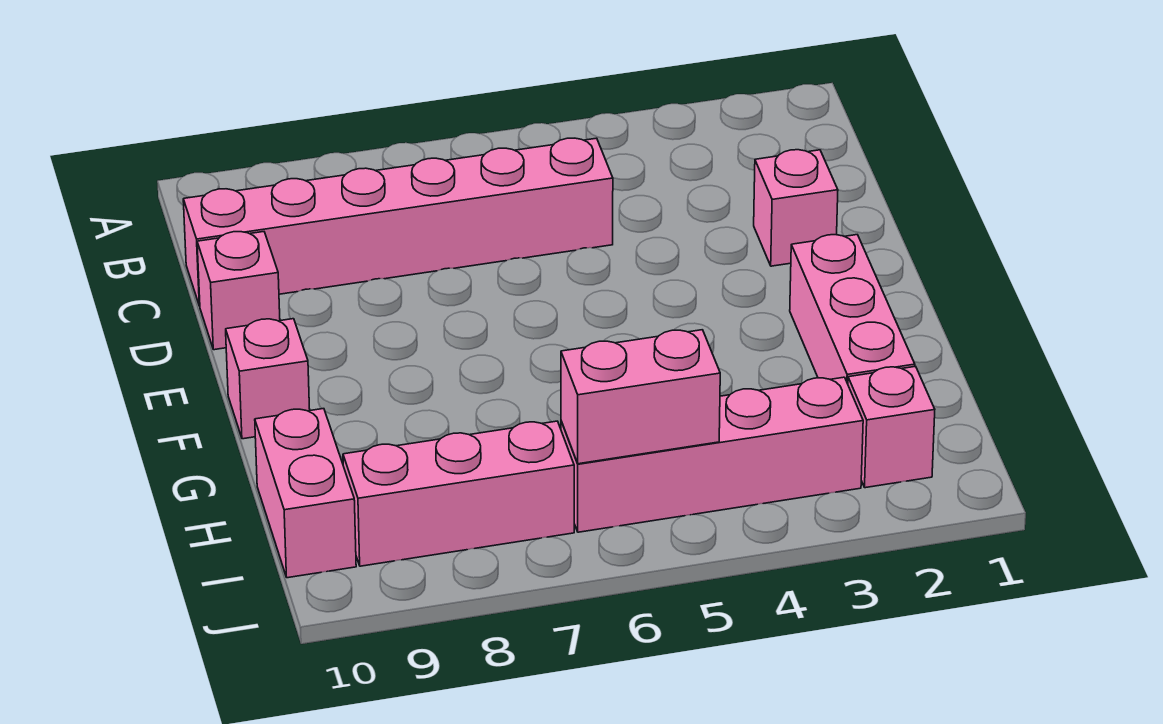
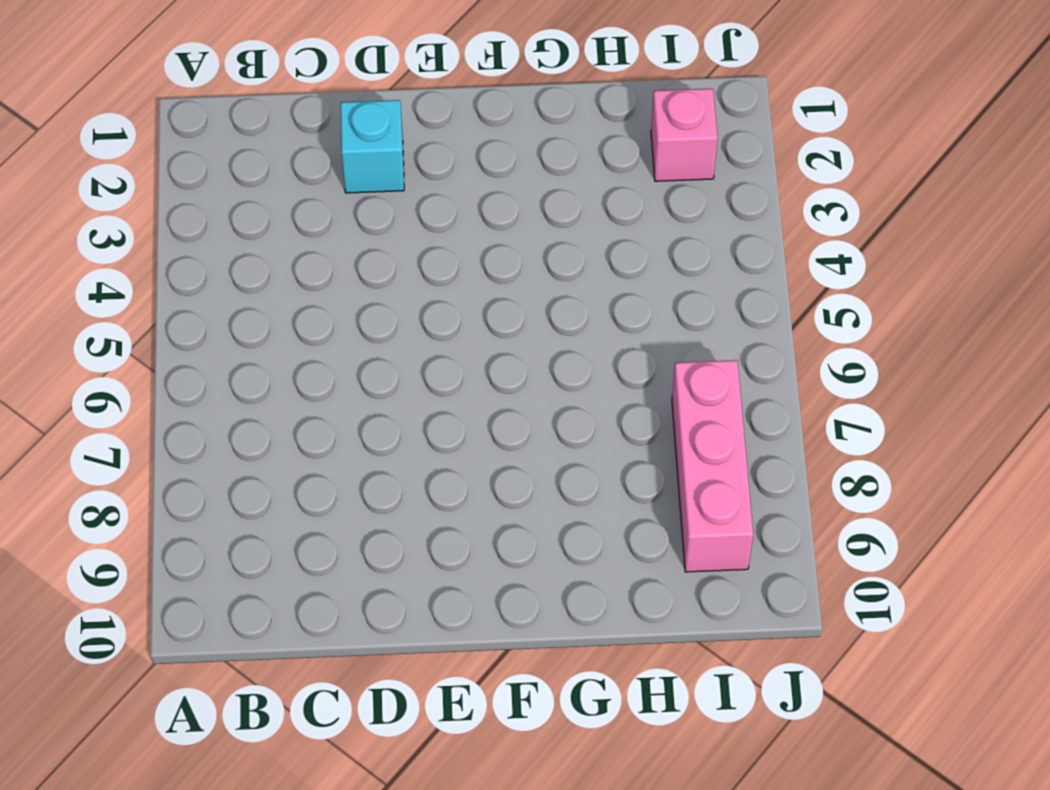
cyan 1x1 brick [341,100,404,193] -> pink 1x1 brick [754,150,838,266]
none -> pink 1x6 brick [183,138,613,306]
none -> pink 1x1 brick [197,232,280,350]

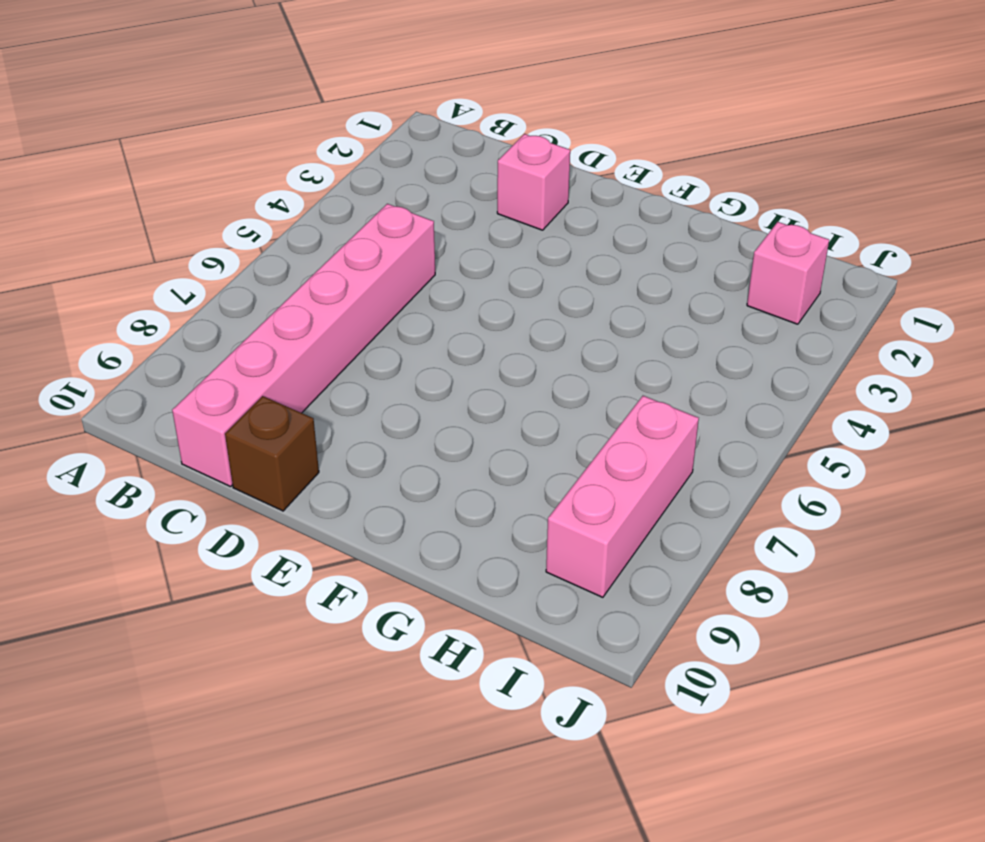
brown 1x1 brick [225,396,319,511] -> pink 1x1 brick [197,232,280,350]
none -> pink 1x3 brick [790,235,915,384]
none -> pink 1x1 brick [226,319,310,439]

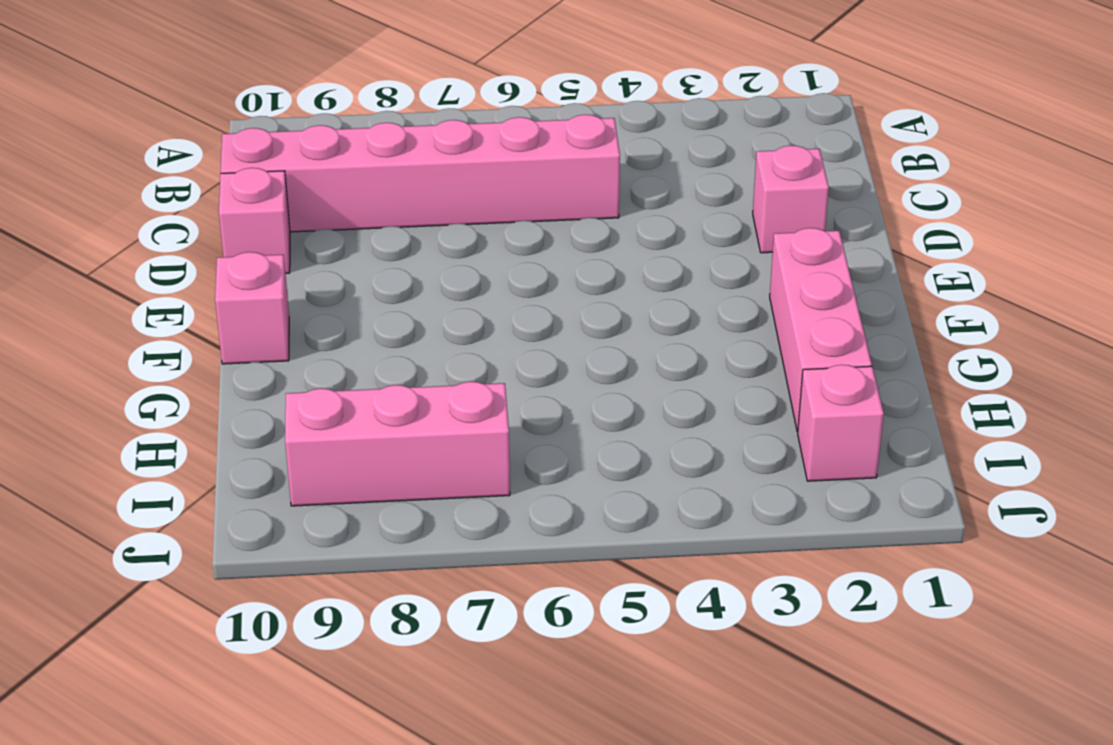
none -> pink 1x2 brick [255,409,356,578]
none -> pink 1x4 brick [561,377,863,532]

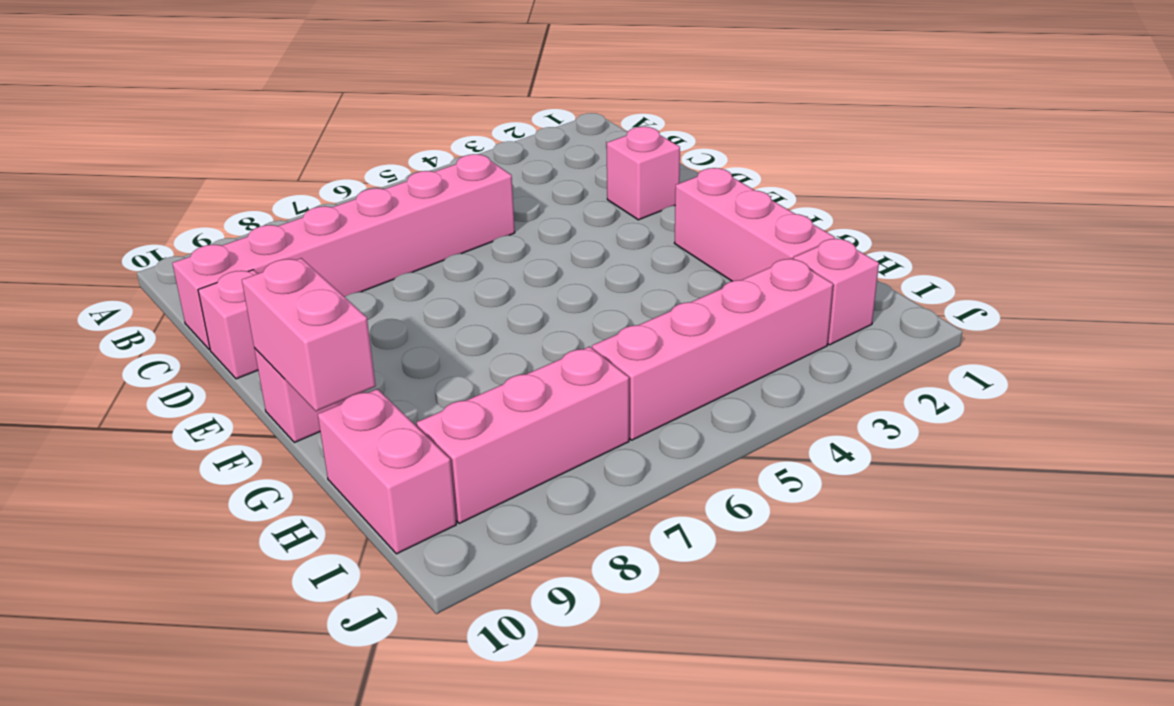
pink 1x2 brick [242,258,376,411] -> pink 1x2 brick turned to [561,330,720,464]

